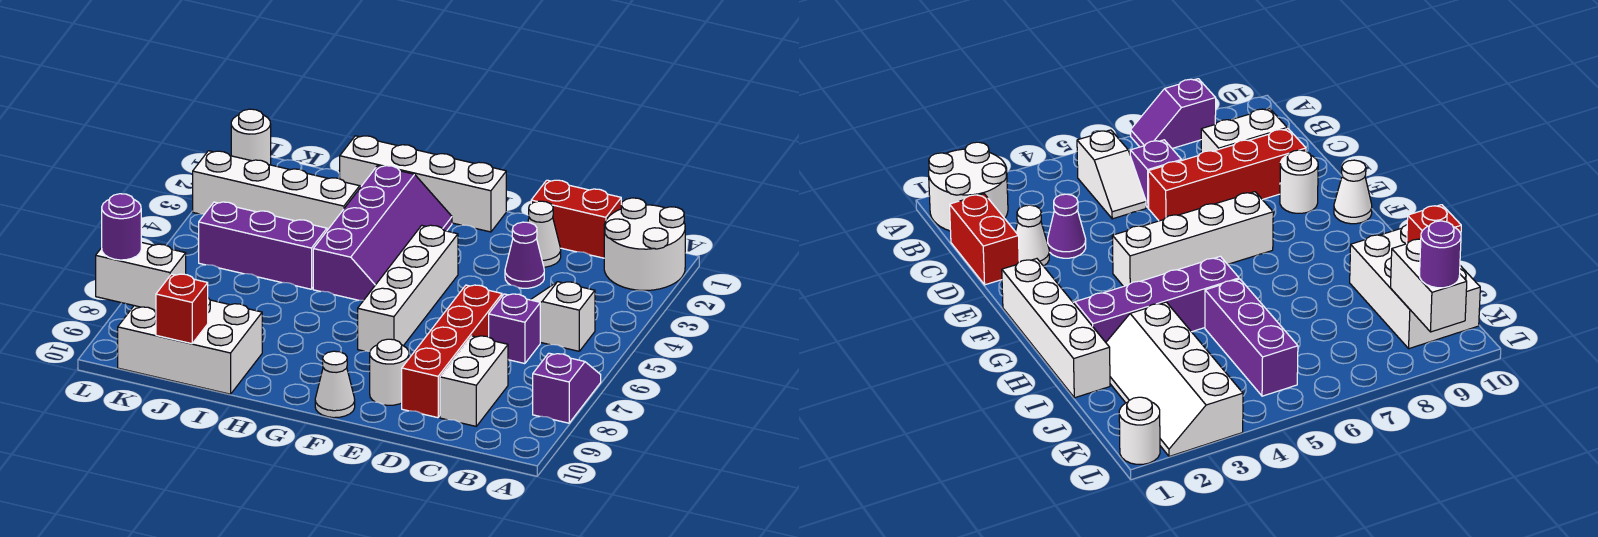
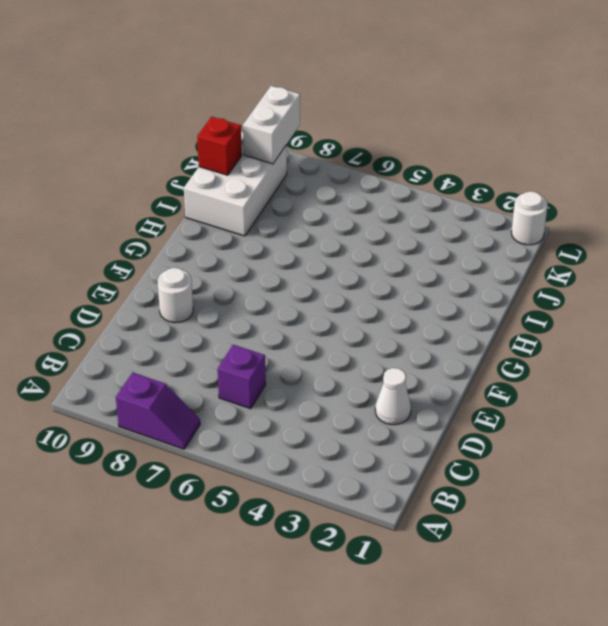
none -> white 2x2 round brick [604,198,685,290]
none -> white 1x2 slope [531,282,595,351]
none -> red 1x2 brick [531,180,621,258]

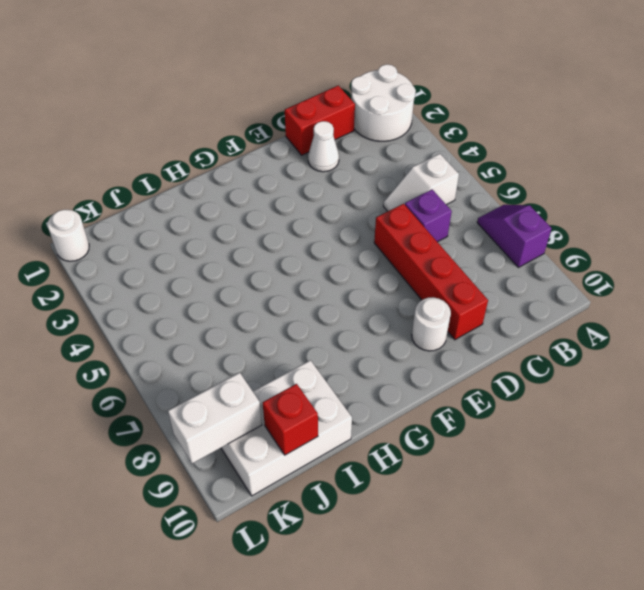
none -> white 1x2 brick [440,336,508,426]
none -> purple 1x1 cone [505,222,544,288]
none -> white 1x4 brick [340,136,506,232]

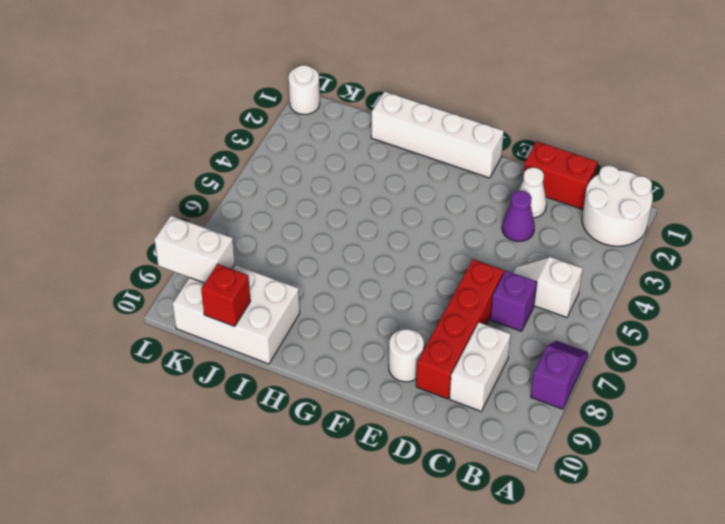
none -> white 1x4 brick [358,225,458,351]
none -> white 1x1 cone [315,351,355,418]
none -> purple 2x4 slope [313,166,452,300]

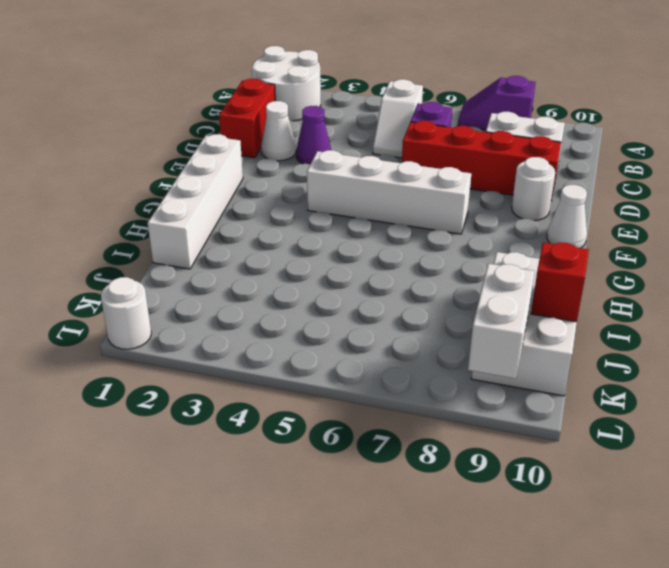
none -> purple 2x4 slope [313,166,452,300]
none -> white 2x4 slope [193,151,361,230]
none -> purple 1x3 brick [199,202,327,289]

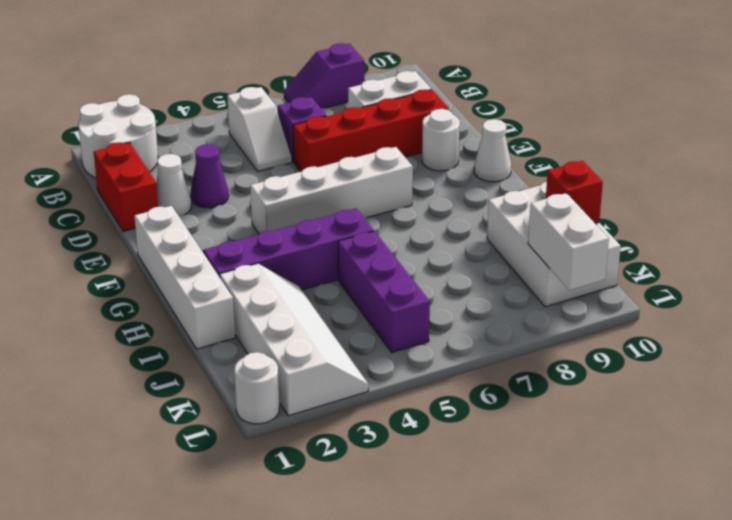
white 2x4 slope [220,263,369,416] -> white 2x4 slope turned to [193,151,361,230]
none -> purple 1x1 round brick [102,194,141,260]

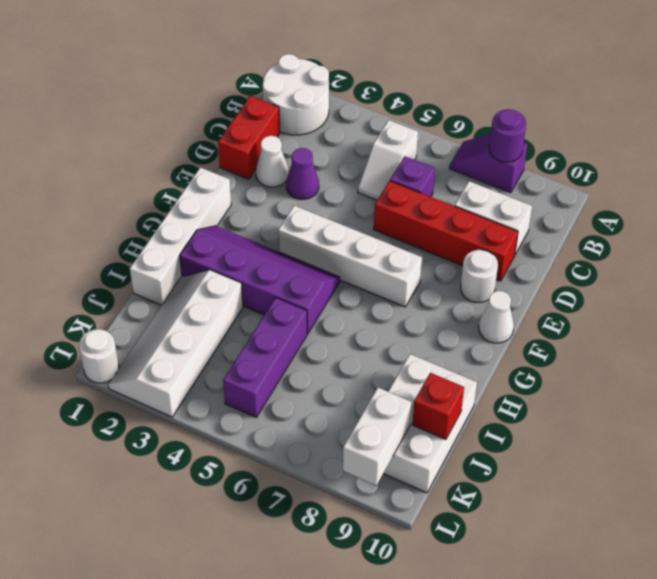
purple 1x1 round brick [489,109,526,162] -> purple 1x1 round brick moved to [102,194,141,260]

